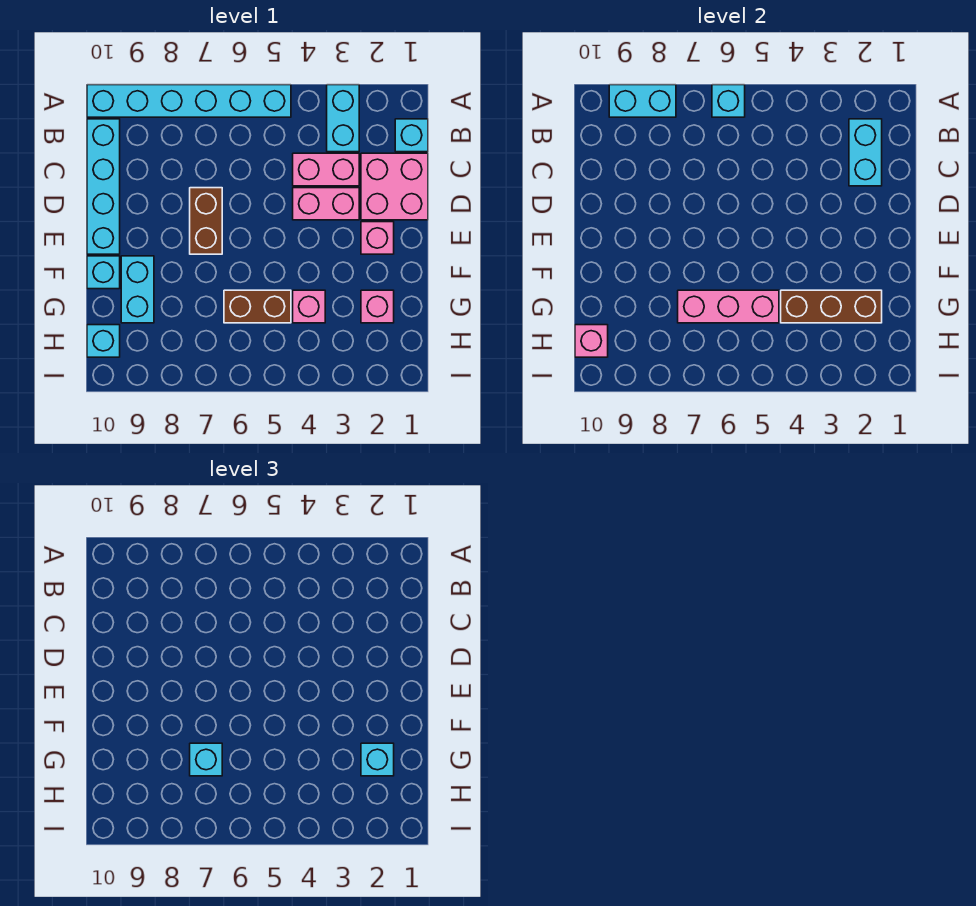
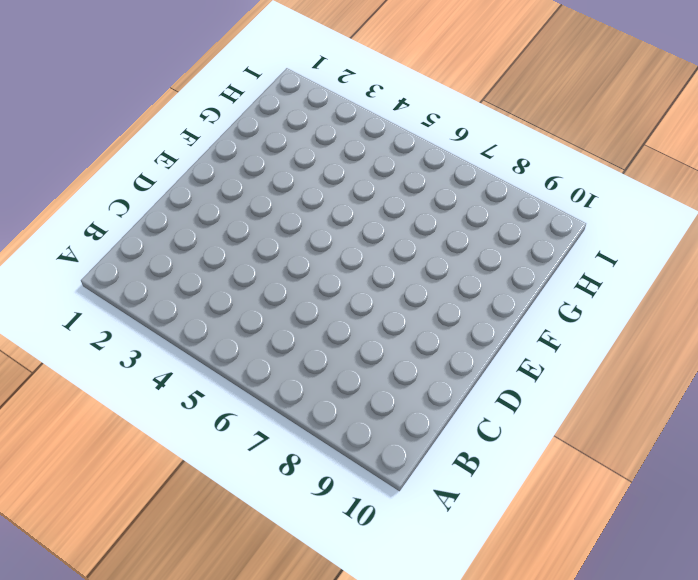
none -> cyan 1x2 brick [327,85,359,152]
none -> cyan 1x6 brick [87,85,291,117]
none -> cyan 1x1 brick [395,119,428,152]

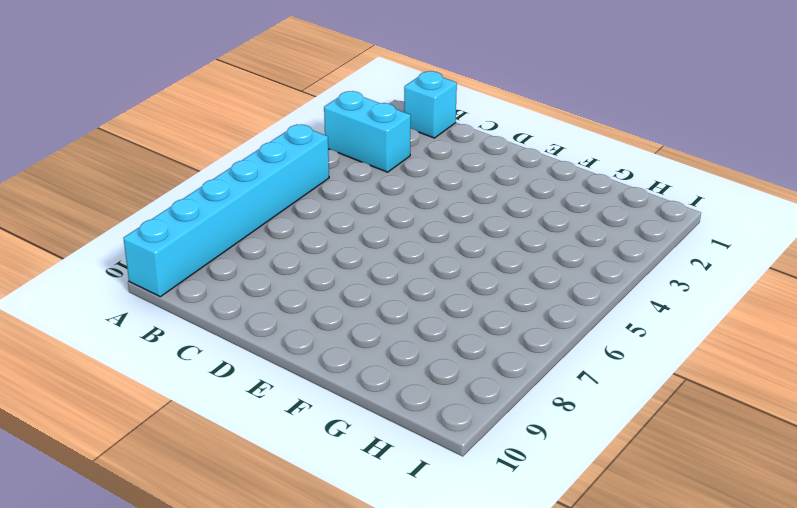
none -> cyan 1x4 brick [87,119,120,254]
none -> pink 2x2 brick [361,153,428,220]
none -> pink 1x2 brick [293,153,359,186]

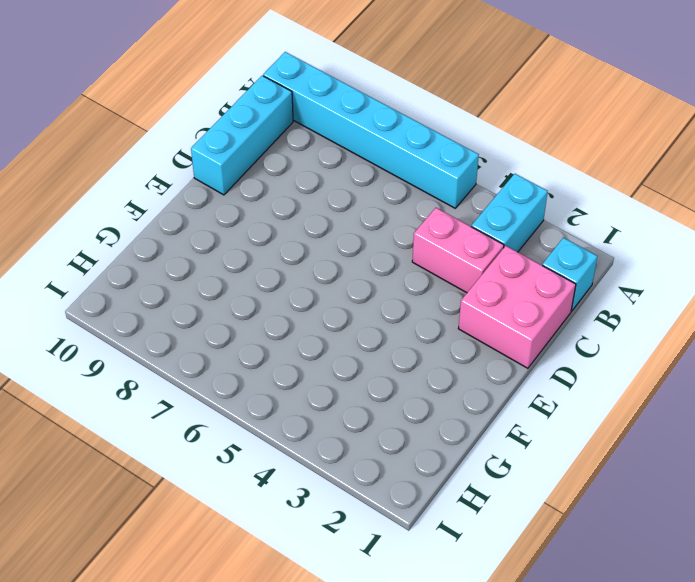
cyan 1x3 brick [191,76,293,195] -> cyan 1x4 brick [87,119,120,254]
none -> pink 1x2 brick [293,188,359,220]
none -> brown 1x2 brick [190,188,222,254]
none -> pink 1x1 brick [361,222,394,254]

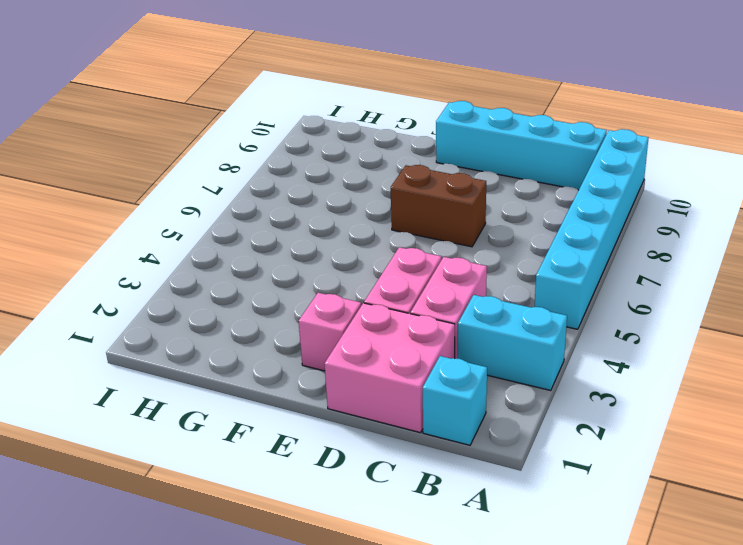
none -> cyan 1x2 brick [121,256,154,323]
none -> cyan 1x1 brick [87,256,120,289]
none -> pink 1x1 brick [361,290,394,323]

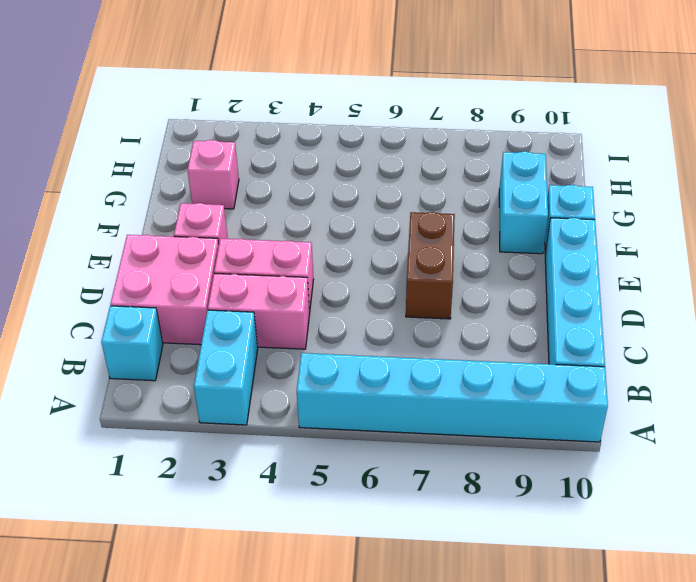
none -> pink 1x1 brick [293,290,325,323]
none -> brown 1x2 brick [224,290,291,323]
none -> cyan 1x1 brick [87,325,120,357]

